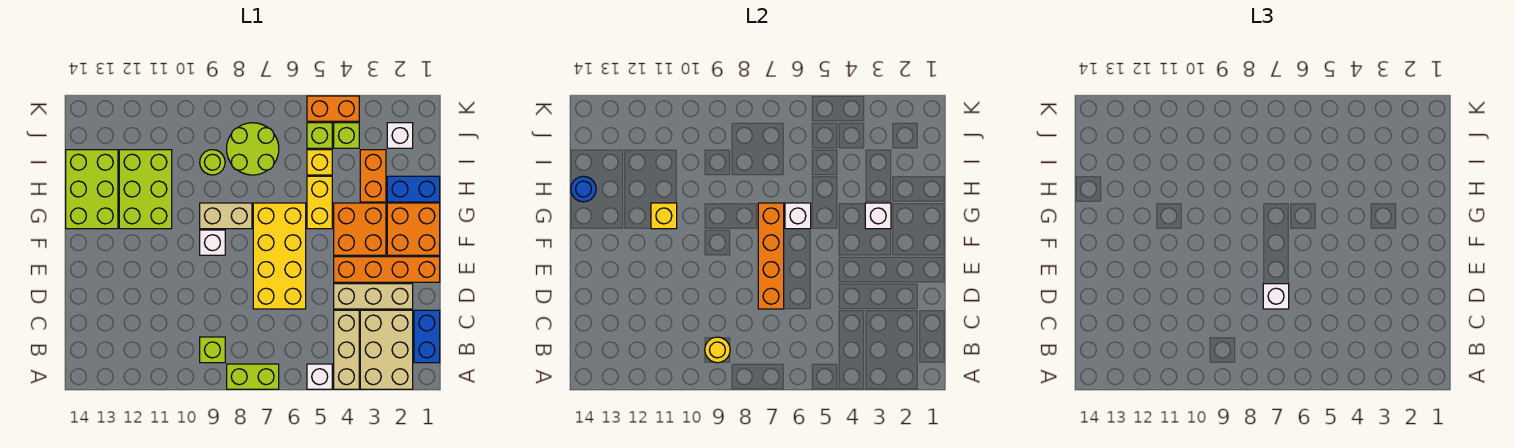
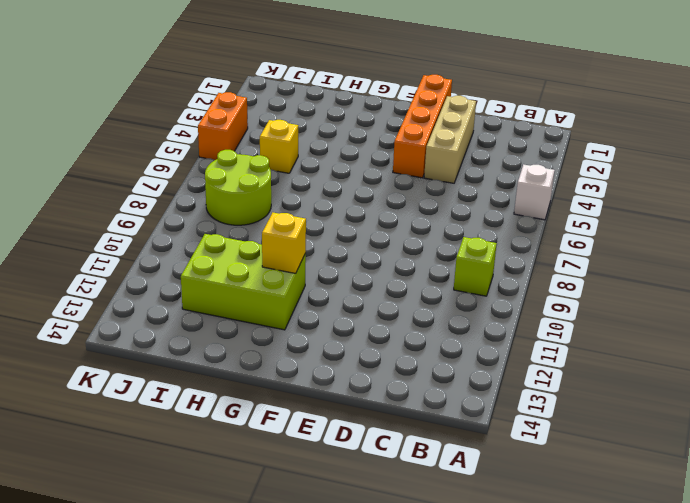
none -> tan 2x3 brick [360,310,413,389]
none -> tan 1x3 brick [334,310,359,389]
none -> lime 1x2 brick [227,364,279,389]
none -> blue 1x2 brick [414,310,440,363]

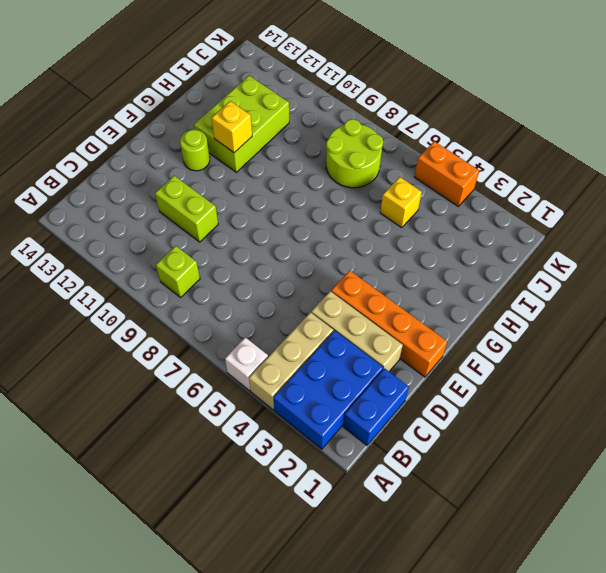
blue 2x3 brick [273,331,383,449] -> tan 2x3 brick [360,310,413,389]
lime 1x2 brick [155,176,218,242] -> lime 1x2 brick moved to [227,364,279,389]
lime 1x1 round brick [180,130,210,171] -> lime 1x1 round brick moved to [200,150,225,175]
none -> yellow 2x4 brick [253,203,306,309]
none -> orange 2x2 brick [387,203,440,255]
none -> orange 2x2 brick [334,203,386,255]
none -> white 1x1 brick [200,230,225,255]

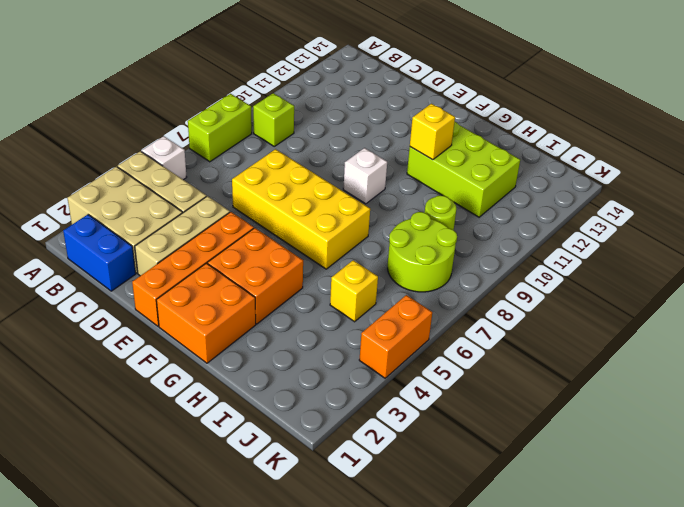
none -> yellow 1x2 brick [307,176,332,229]
none -> tan 1x2 brick [200,203,252,229]
none -> lime 2x3 brick [66,150,118,229]
none -> blue 1x2 brick [387,176,440,202]

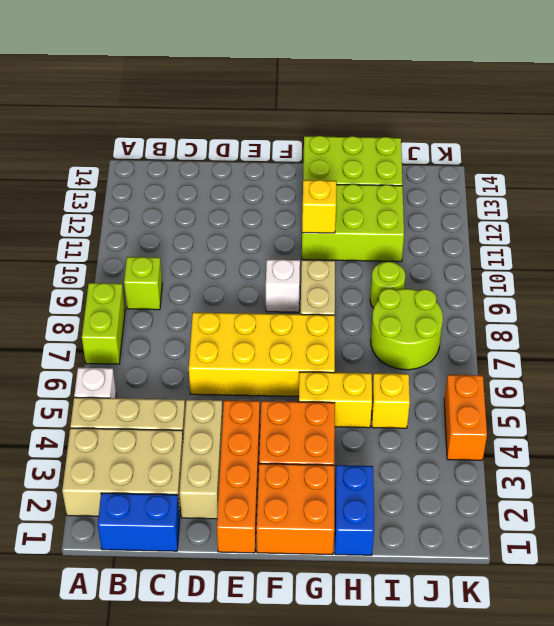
none -> orange 1x2 brick [360,150,386,202]
none -> white 1x1 brick [387,123,413,148]
none -> lime 1x1 brick [334,123,359,148]
none -> lime 1x1 brick [307,123,332,148]

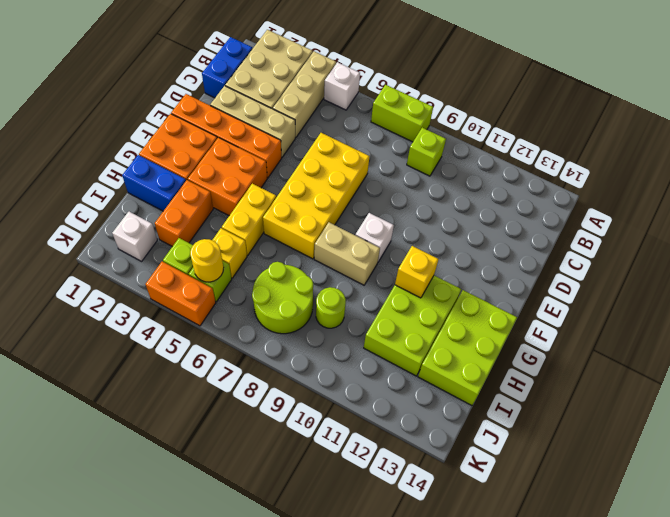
yellow 1x1 round brick [190,239,223,282] -> yellow 1x1 round brick moved to [705,337,730,363]
none -> orange 1x4 brick [758,203,784,309]
none -> white 1x1 brick [865,203,891,229]
none -> white 1x1 brick [785,203,811,229]
none -> blue 1x1 round brick [571,176,596,202]

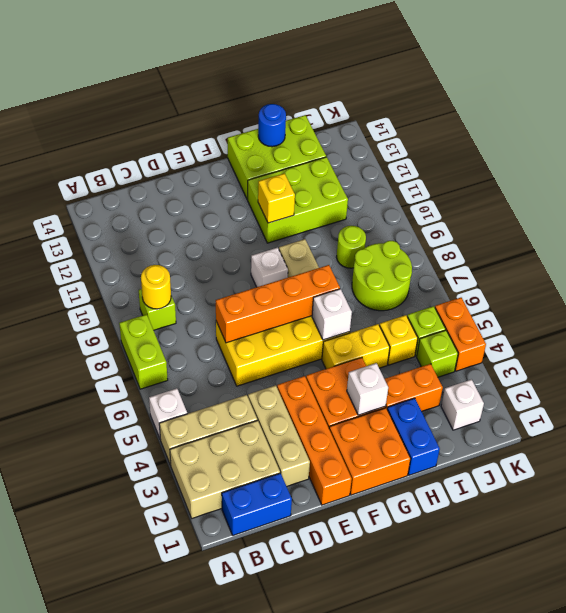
none -> white 1x1 brick [1263,284,1289,309]

